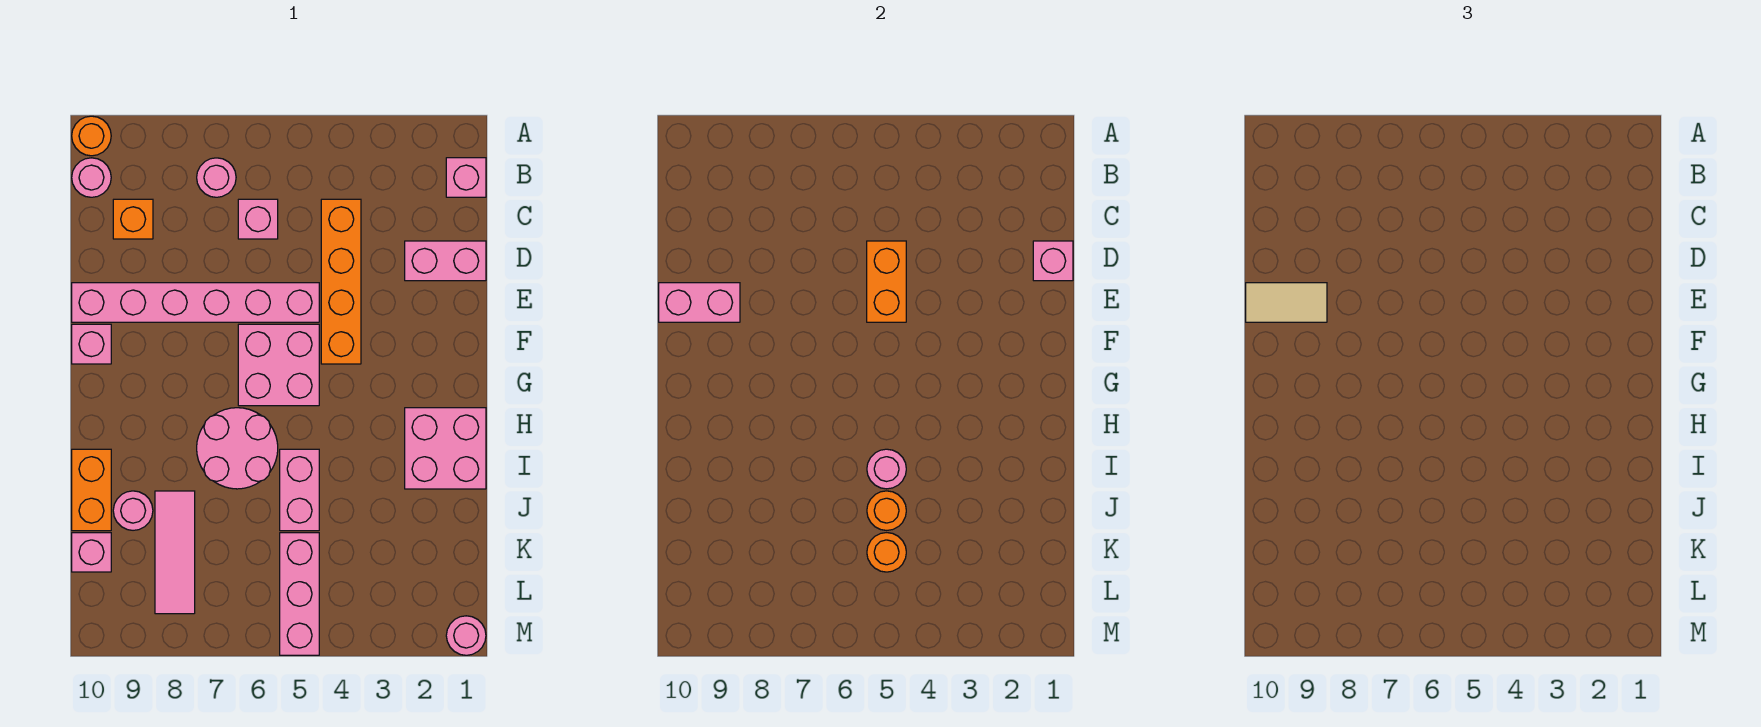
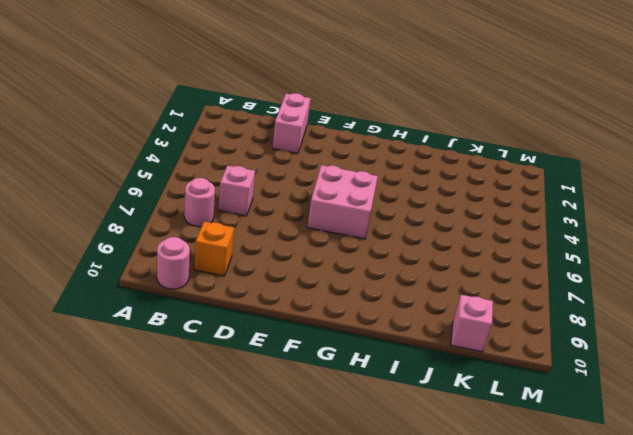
none -> orange 1x1 round brick [72,116,111,156]
none -> pink 1x1 brick [446,158,486,197]
none -> orange 1x4 brick [321,199,361,364]

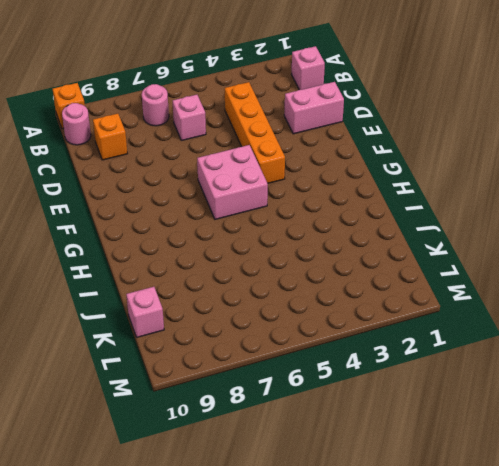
orange 1x1 brick [53,83,85,129] -> orange 1x1 round brick [72,116,111,156]
none -> pink 1x6 brick [72,283,319,322]
none -> pink 1x1 brick [72,324,111,364]
none -> pink 2x2 brick [405,408,486,489]

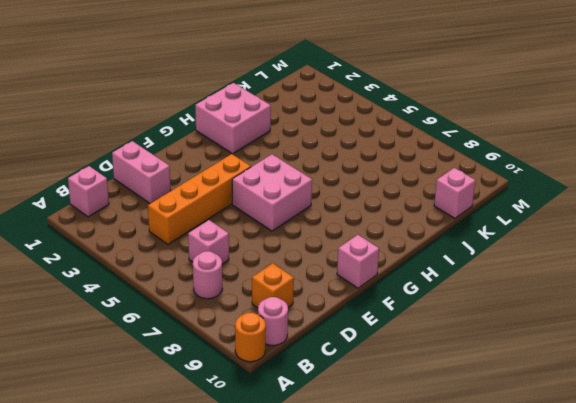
none -> pink 1x6 brick [72,283,319,322]
none -> pink 2x2 round brick [197,408,278,489]
none -> pink 1x2 brick [280,449,319,531]

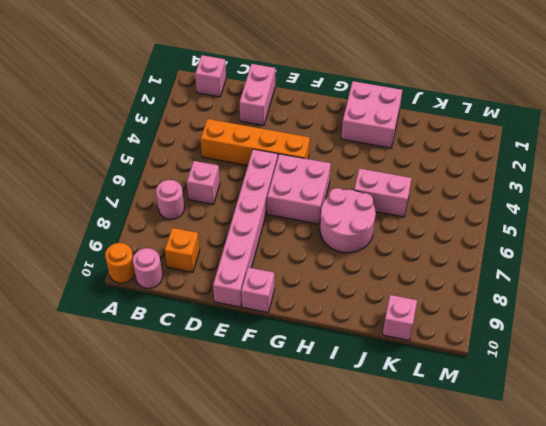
none -> orange 1x2 brick [72,449,111,531]
none -> pink 1x3 tile [155,491,195,614]
none -> pink 1x1 round brick [113,491,153,530]

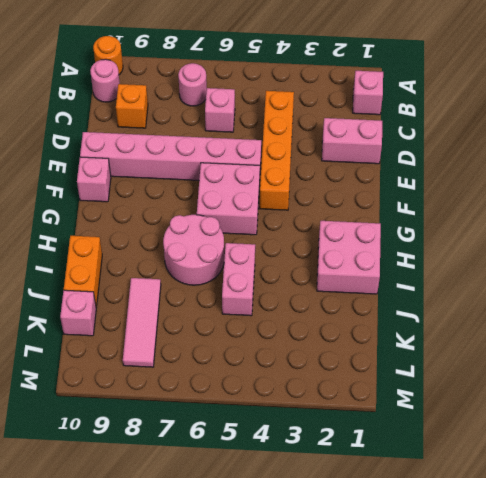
none -> pink 1x1 round brick [113,491,153,530]
none -> pink 1x3 brick [280,533,319,655]
none -> pink 1x1 round brick [446,616,486,655]

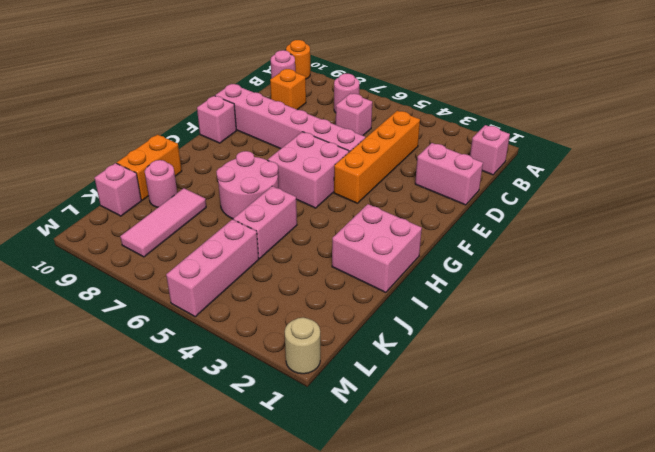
tan 1x1 round brick [285,318,320,374] -> pink 1x1 round brick [446,616,486,655]
none -> pink 1x1 brick [1033,241,1073,281]
none -> orange 1x2 brick [867,241,906,322]
none -> pink 1x2 brick [659,283,740,322]

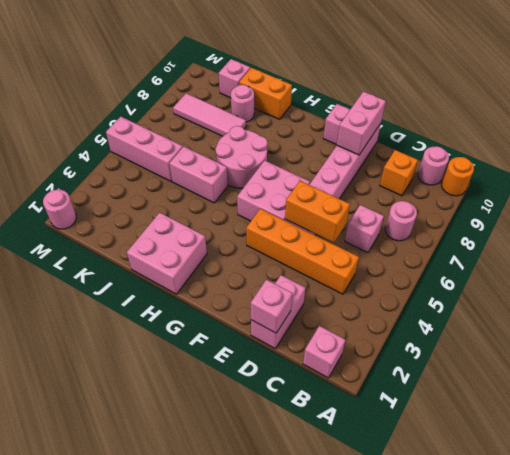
none -> pink 1x1 round brick [867,449,906,489]
none -> orange 1x1 round brick [867,491,906,531]
none -> orange 1x1 round brick [867,533,906,572]

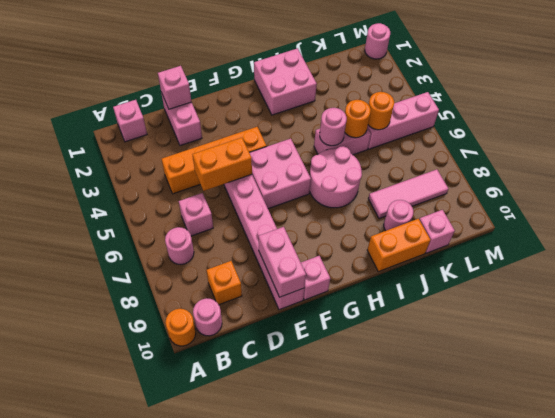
none -> tan 1x2 tile [1246,283,1327,322]

